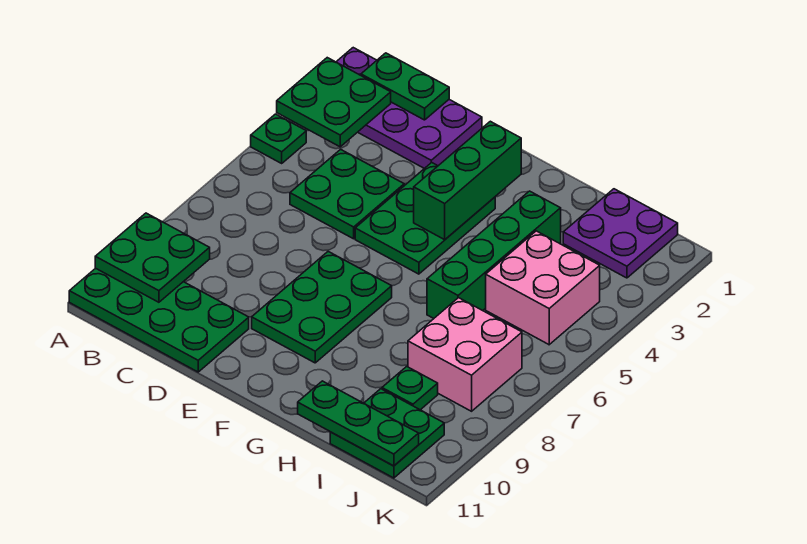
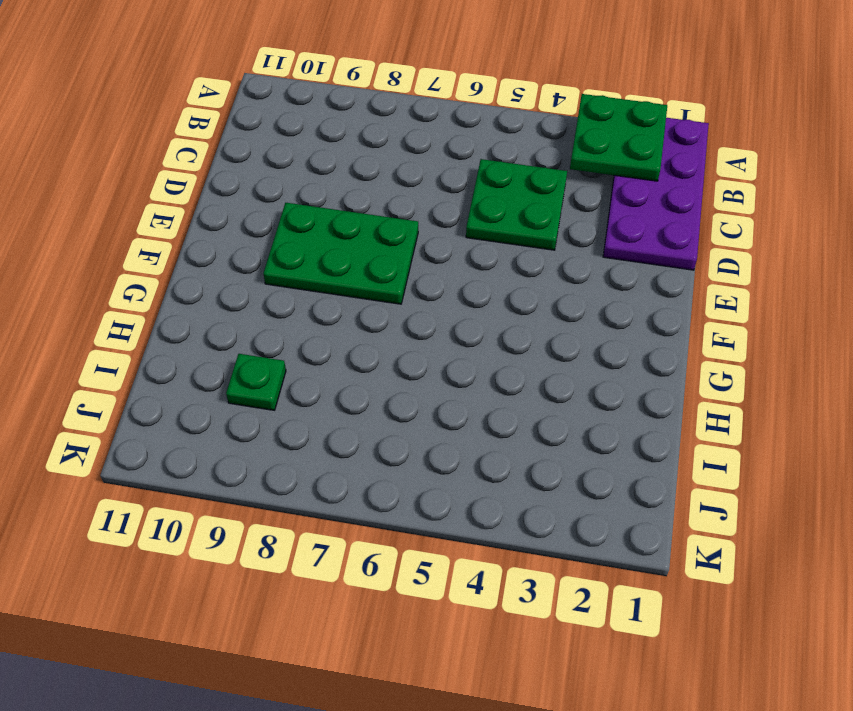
none -> green 1x1 plate [251,114,306,163]
none -> green 2x4 plate [69,268,249,372]
none -> green 2x3 plate [355,162,495,274]

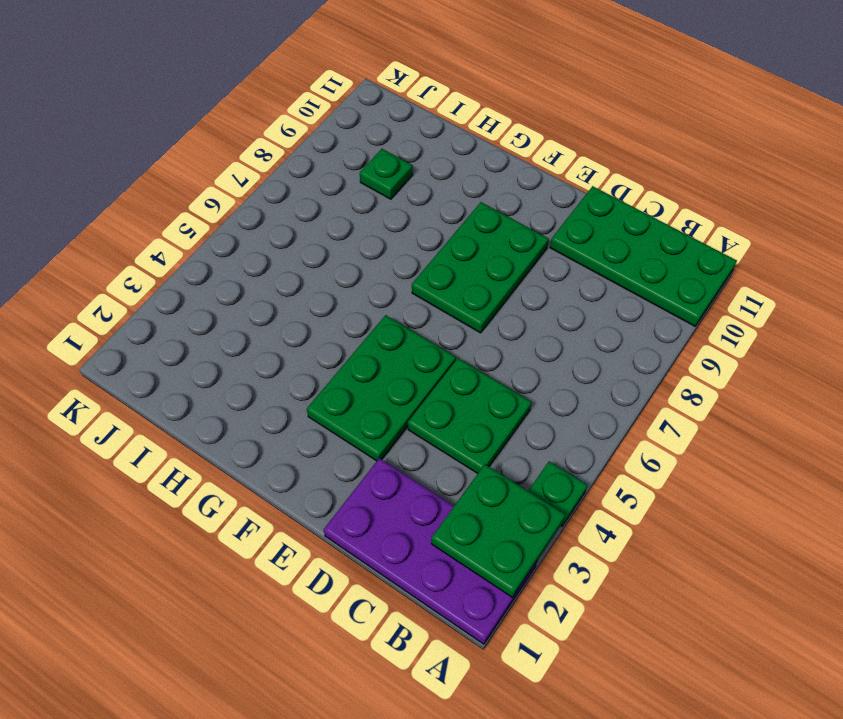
none -> green 1x4 brick [427,191,561,318]
none -> purple 2x2 plate [563,189,678,278]
none -> pink 2x2 brick [486,231,600,345]

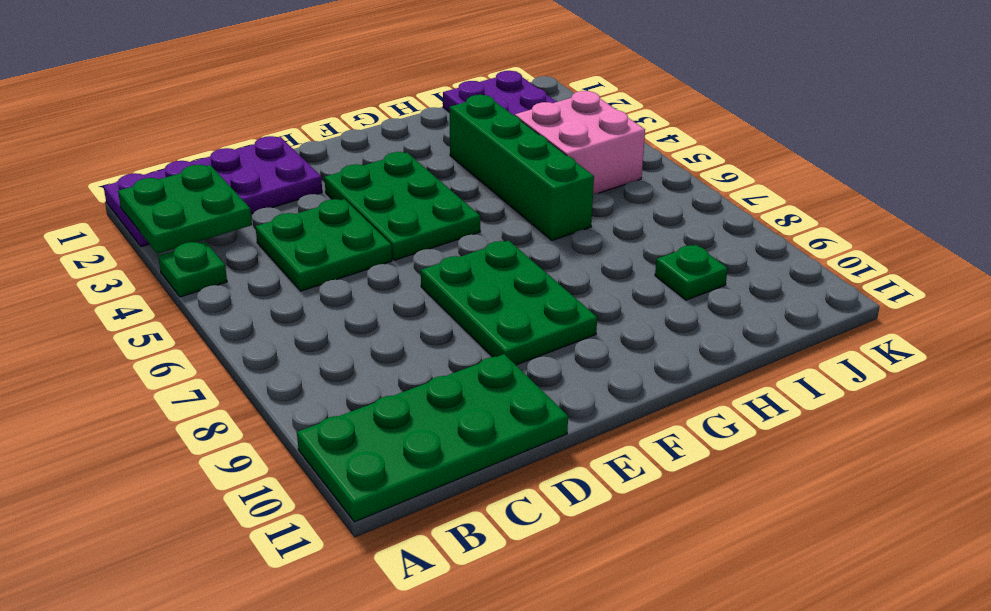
none -> pink 2x2 brick [408,298,522,411]
none -> green 2x2 plate [330,389,444,478]
none -> green 2x2 plate [95,213,210,302]

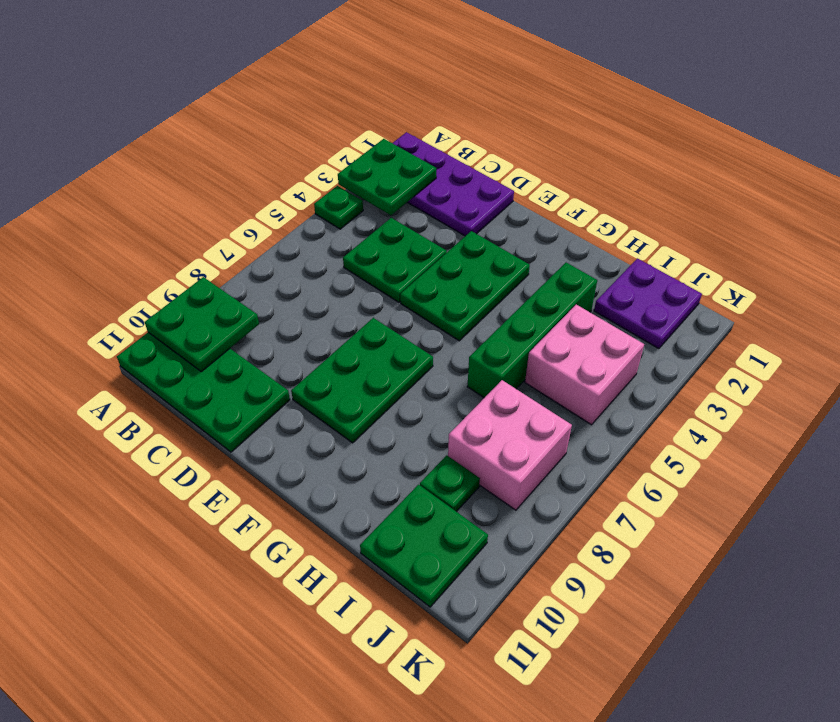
none -> green 1x2 plate [361,53,449,120]
none -> green 1x3 brick [414,121,521,240]
none -> green 1x3 plate [298,381,419,466]

